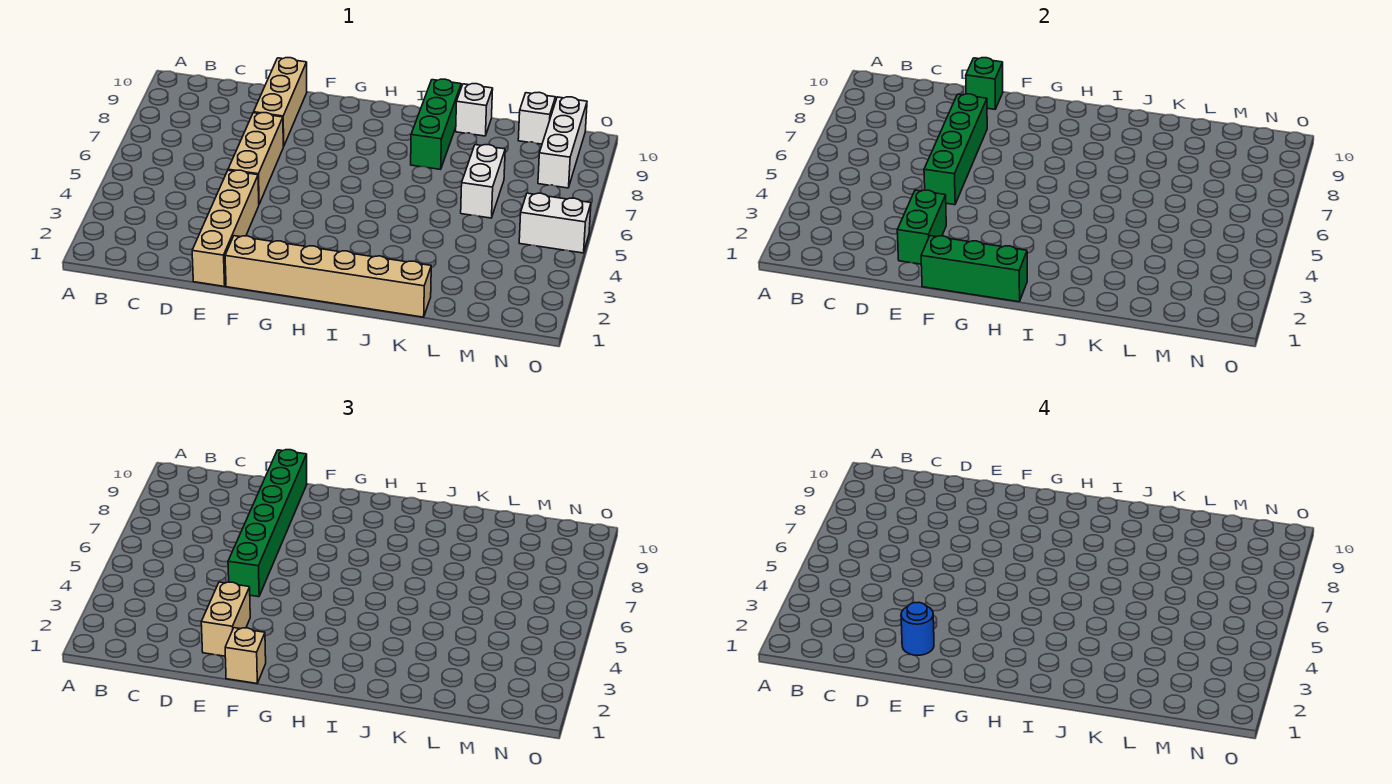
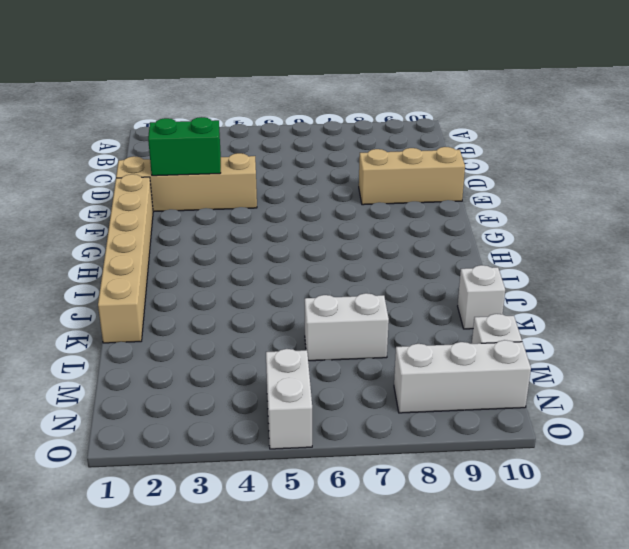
none -> tan 1x3 brick [228,113,284,204]
none -> green 1x3 brick [411,79,461,169]
none -> green 1x4 brick [924,94,987,205]

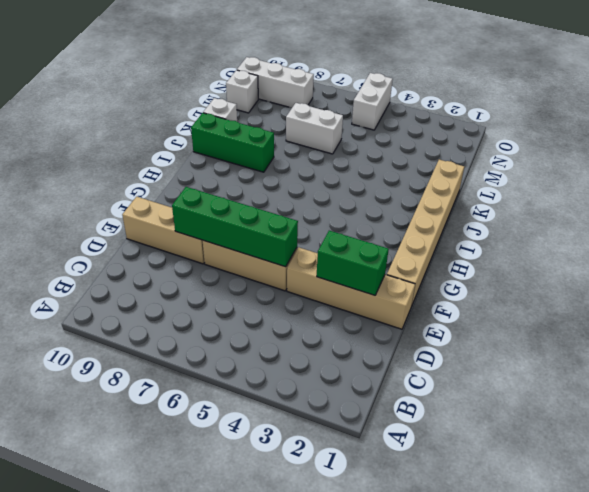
none -> green 1x1 brick [966,58,1003,109]
none -> green 1x3 brick [921,236,1027,302]
none -> tan 1x2 brick [201,582,250,656]

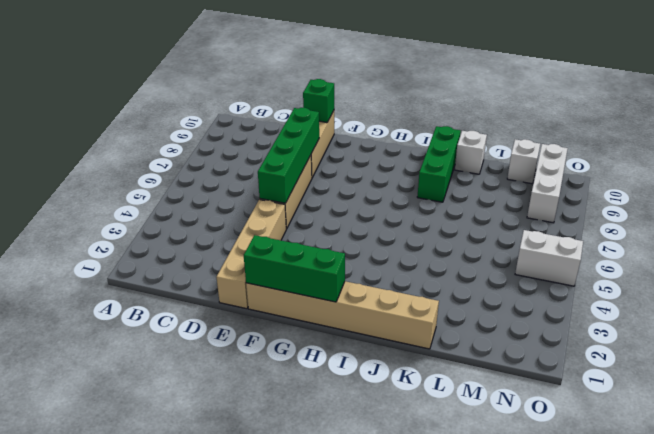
none -> white 1x2 brick [461,145,505,218]
none -> green 1x2 brick [897,190,946,264]
none -> tan 1x2 brick [201,582,250,656]

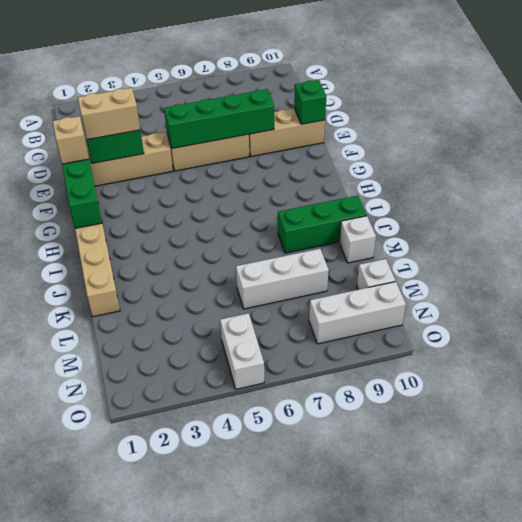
white 1x3 brick [236,249,329,309] -> white 1x2 brick [461,145,505,218]
none -> green 1x6 brick [228,450,307,597]
none -> blue 1x1 round brick [901,602,934,655]

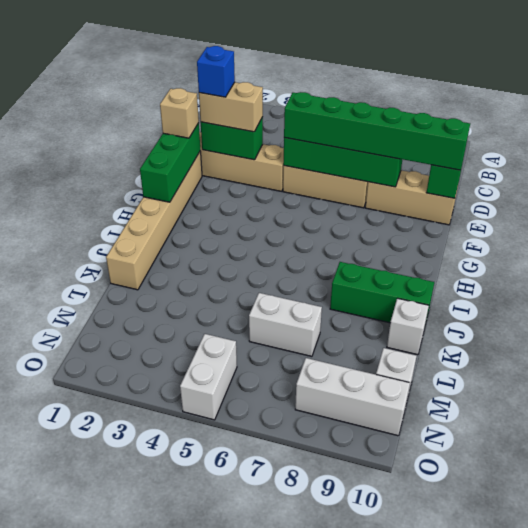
blue 1x1 brick [197,46,235,97] -> blue 1x1 round brick [901,602,934,655]

